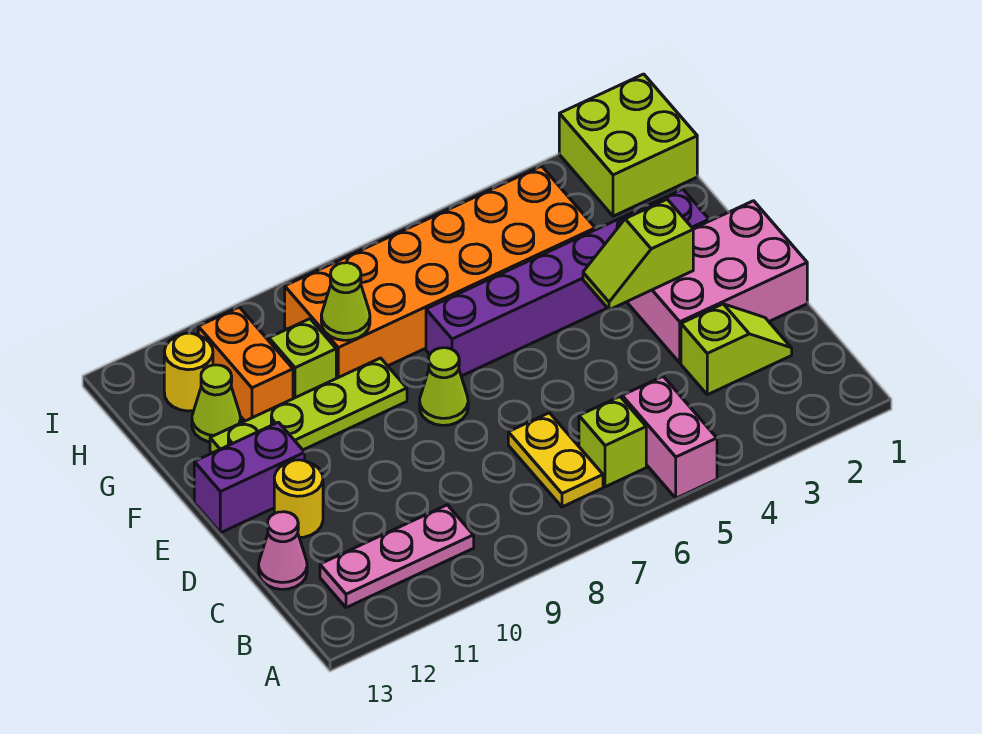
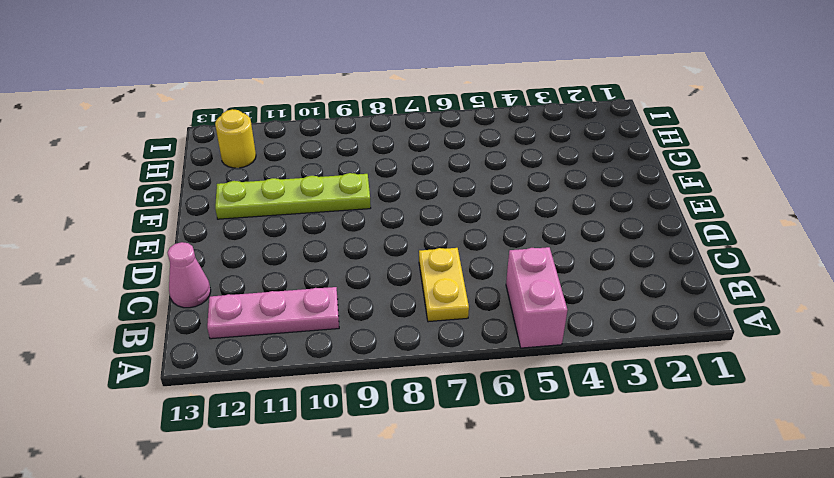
none -> lime 1x1 brick [579,397,646,487]
none -> lime 1x2 slope [681,304,792,395]
none -> pink 2x3 brick [627,201,807,363]

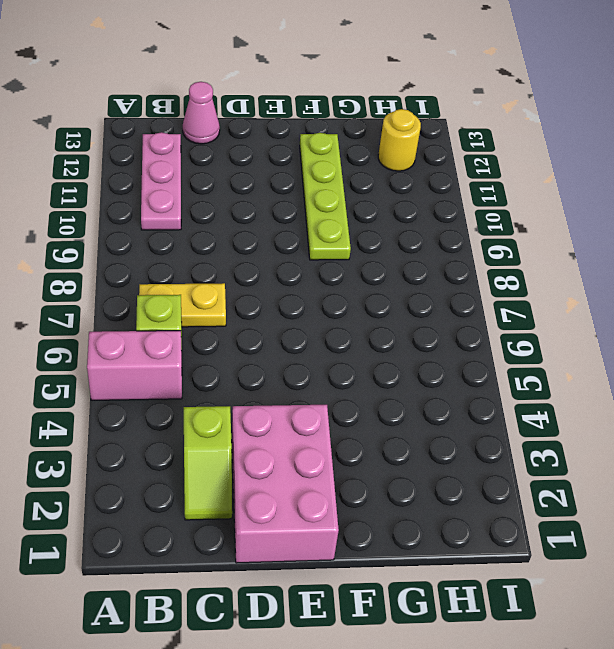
none -> yellow 1x1 round brick [274,460,323,537]
none -> lime 1x1 cone [420,348,468,425]
none -> purple 1x2 brick [194,422,305,533]

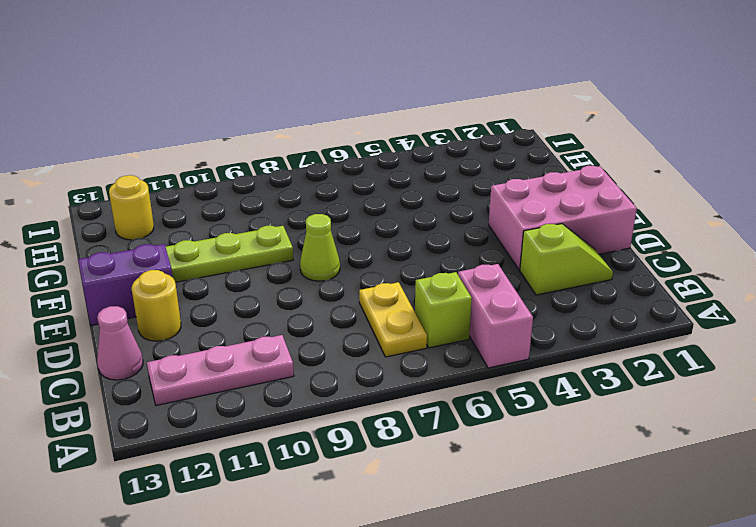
none -> purple 1x6 brick [426,189,709,376]
none -> orange 2x6 brick [285,166,595,378]
none -> lime 1x1 brick [269,319,336,399]

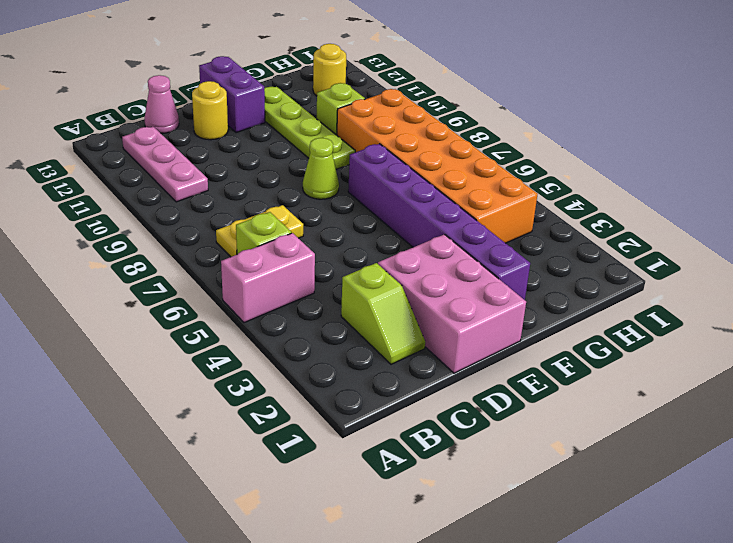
none -> orange 1x2 brick [198,307,293,421]
none -> lime 1x1 cone [192,365,240,442]
none -> lime 2x2 brick [559,74,697,216]

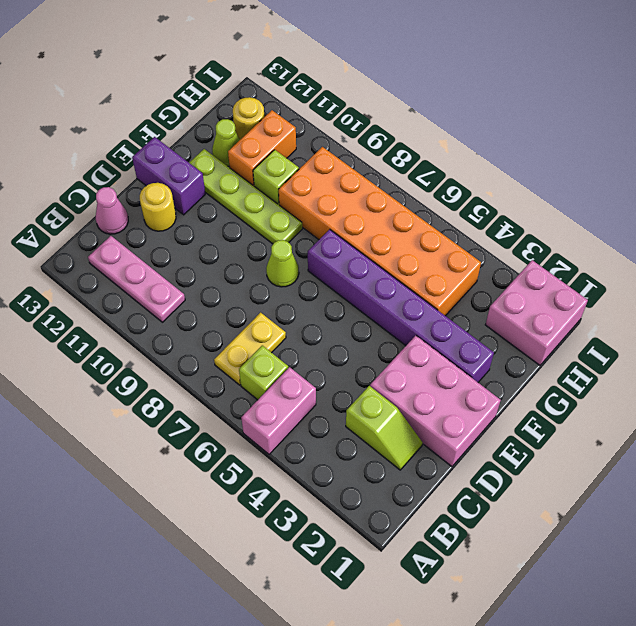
pink 2x2 brick [485,260,588,365] -> lime 2x2 brick [559,74,697,216]
none -> lime 1x2 slope [583,199,693,310]
none -> lime 1x1 cone [321,263,370,340]

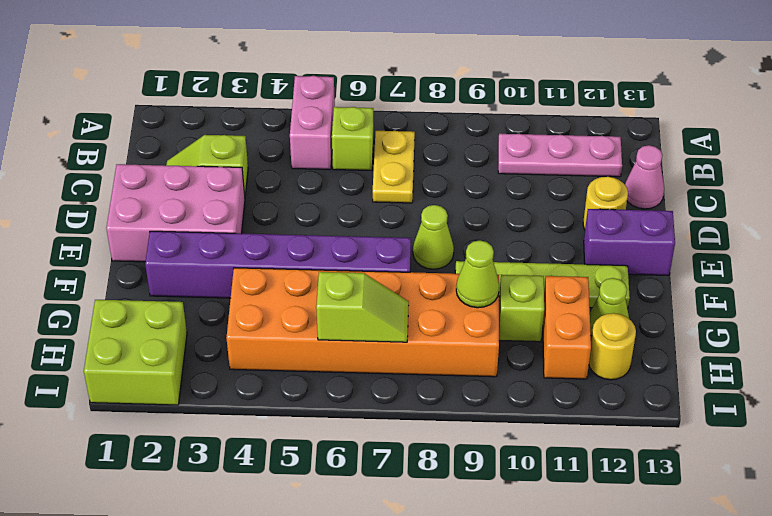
lime 1x2 slope [316,272,409,342] -> lime 1x2 slope moved to [583,199,693,310]

